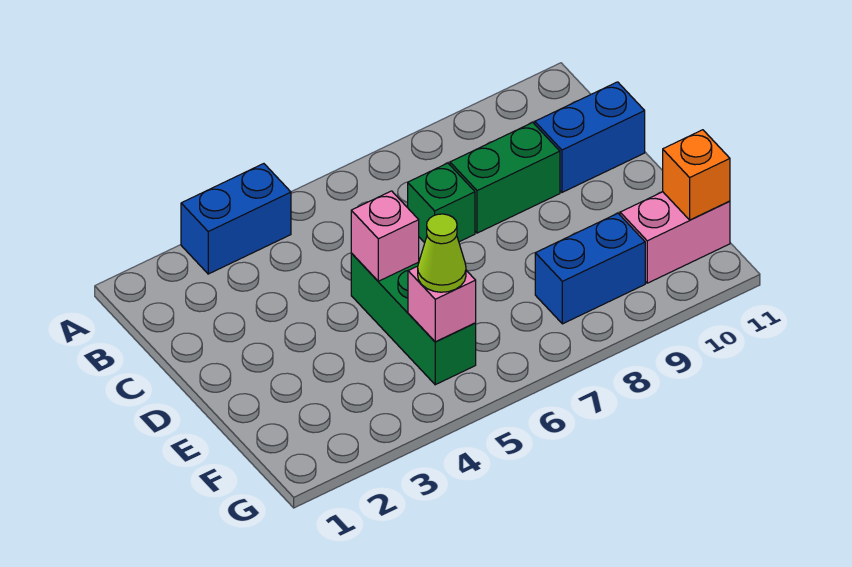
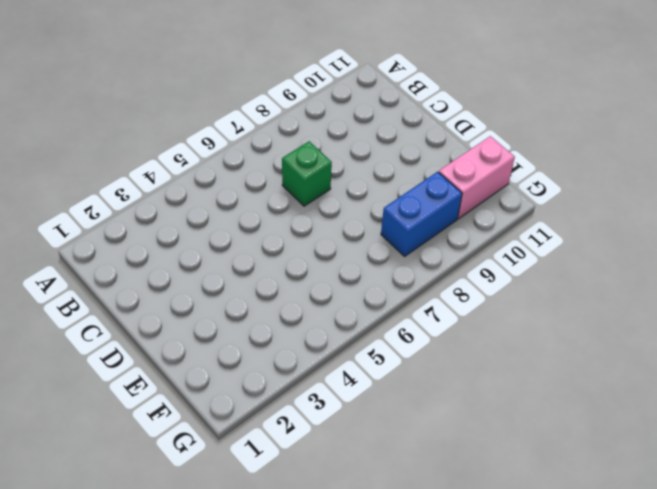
none -> blue 1x2 brick [181,164,291,274]
none -> green 1x2 brick [450,123,560,233]

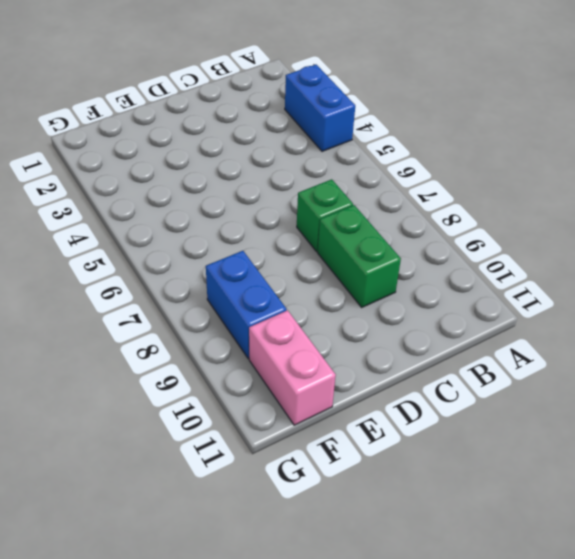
none -> blue 1x2 brick [535,82,645,192]
none -> green 1x3 brick [351,253,476,385]

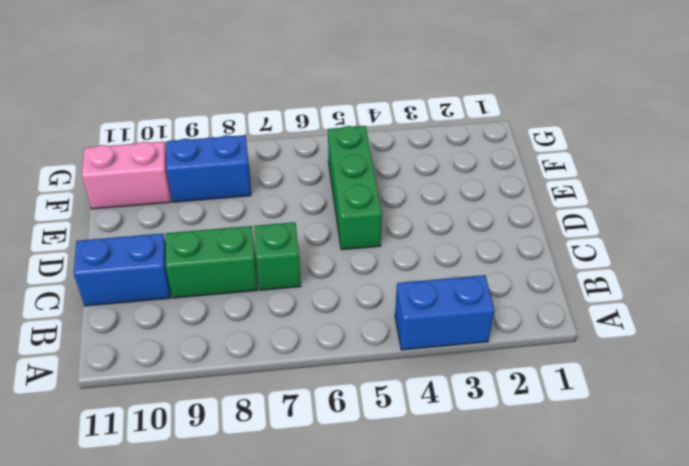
none -> pink 1x1 brick [351,191,419,281]
none -> pink 1x1 brick [408,266,476,342]

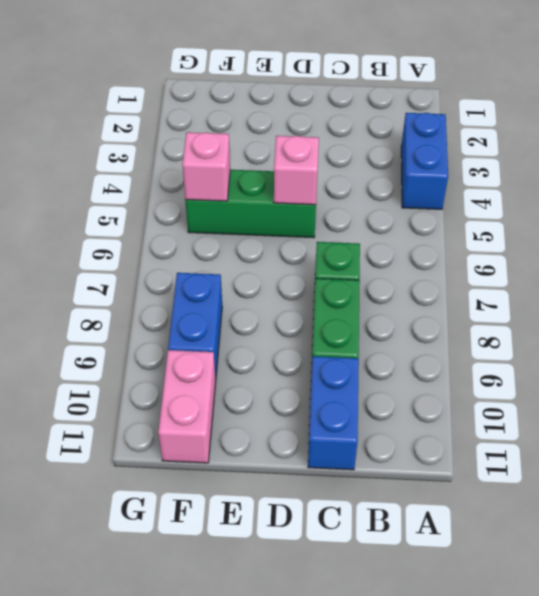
none -> orange 1x1 brick [663,130,730,220]
none -> lime 1x1 cone [418,214,466,292]

